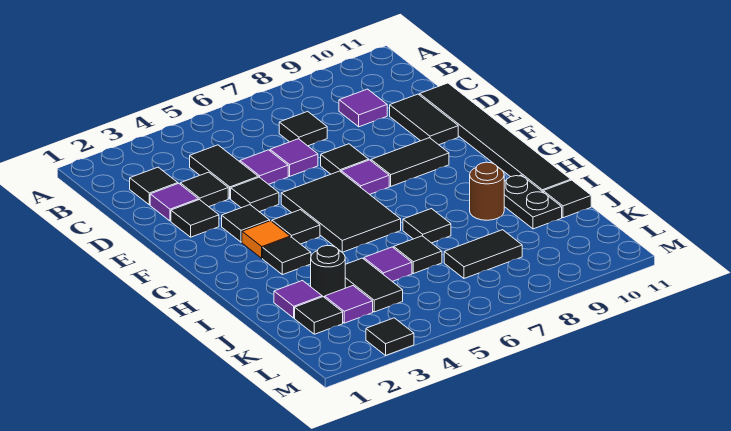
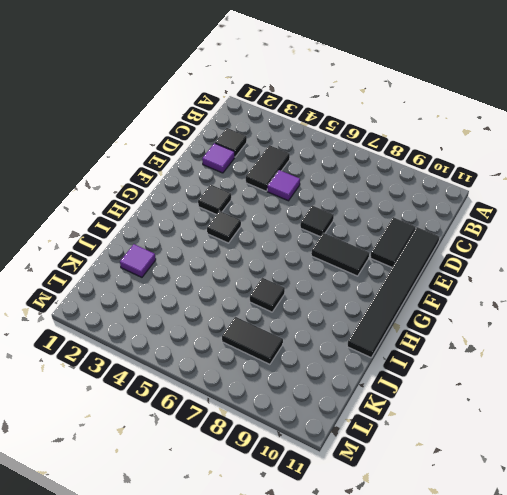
none -> black 1x1 tile [279,111,327,146]
none -> purple 1x1 tile [339,89,387,127]
none -> black 1x1 tile [180,172,228,207]
none -> purple 1x1 tile [270,139,318,176]

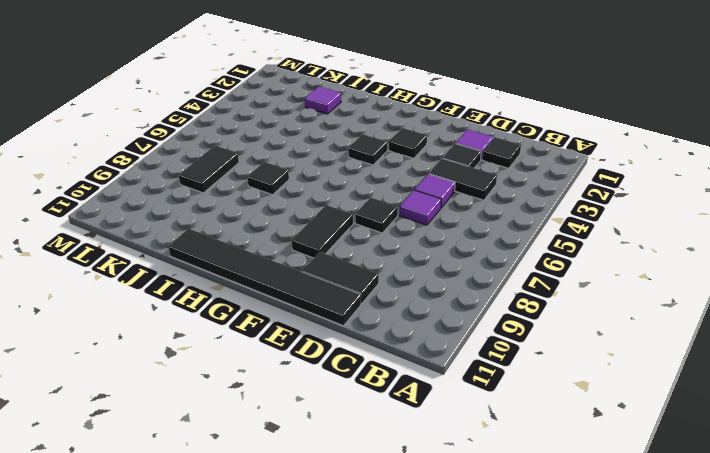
none -> black 1x1 tile [279,111,327,146]
none -> purple 1x1 tile [339,89,387,127]
none -> black 1x1 tile [171,200,219,237]
none -> black 1x1 tile [231,177,279,212]

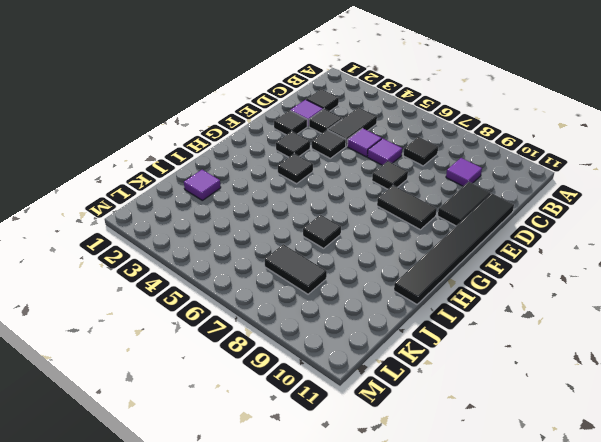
none -> black 2x3 tile [281,171,401,252]
none -> purple 1x1 tile [341,160,389,194]
none -> orange 1x1 tile [242,221,290,258]
none -> black 1x1 tile [263,237,311,275]

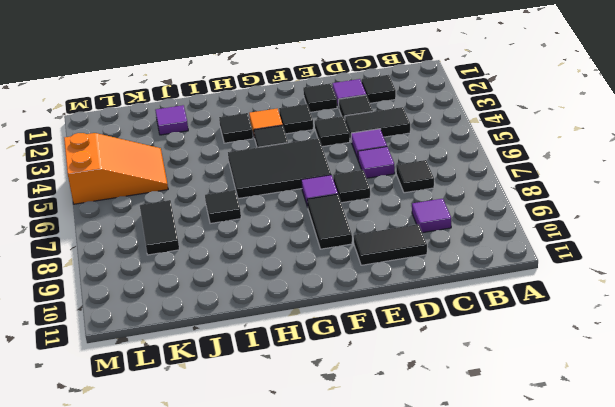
orange 2x3 slope [64,133,168,204] -> black 1x2 tile [345,258,403,312]
none -> black 1x6 tile [420,83,571,192]
none -> brown 1x1 round brick [470,162,504,220]
none -> black 1x2 plate [504,175,562,229]
none -> black 1x1 round brick [311,245,345,298]

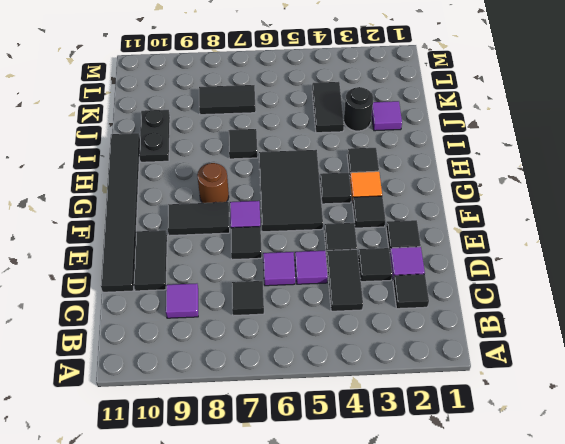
brown 1x1 round brick [197,163,229,203] -> brown 1x1 round brick moved to [470,162,504,220]
none -> purple 1x1 tile [364,247,412,281]
none -> black 1x1 tile [394,236,442,274]
none -> black 1x1 tile [543,180,591,218]
none -> black 1x1 tile [295,297,343,334]

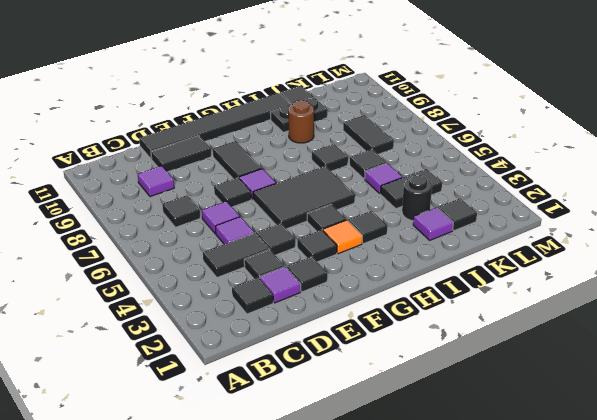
none -> purple 1x1 tile [325,286,373,323]
none -> black 1x1 tile [366,318,414,355]

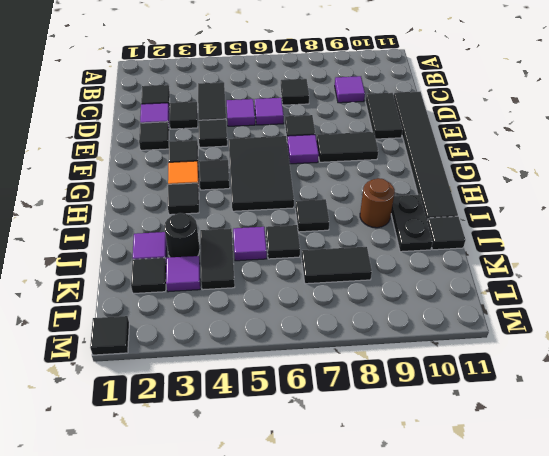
black 1x1 tile [90,316,129,355] -> black 1x1 tile moved to [366,318,414,355]

